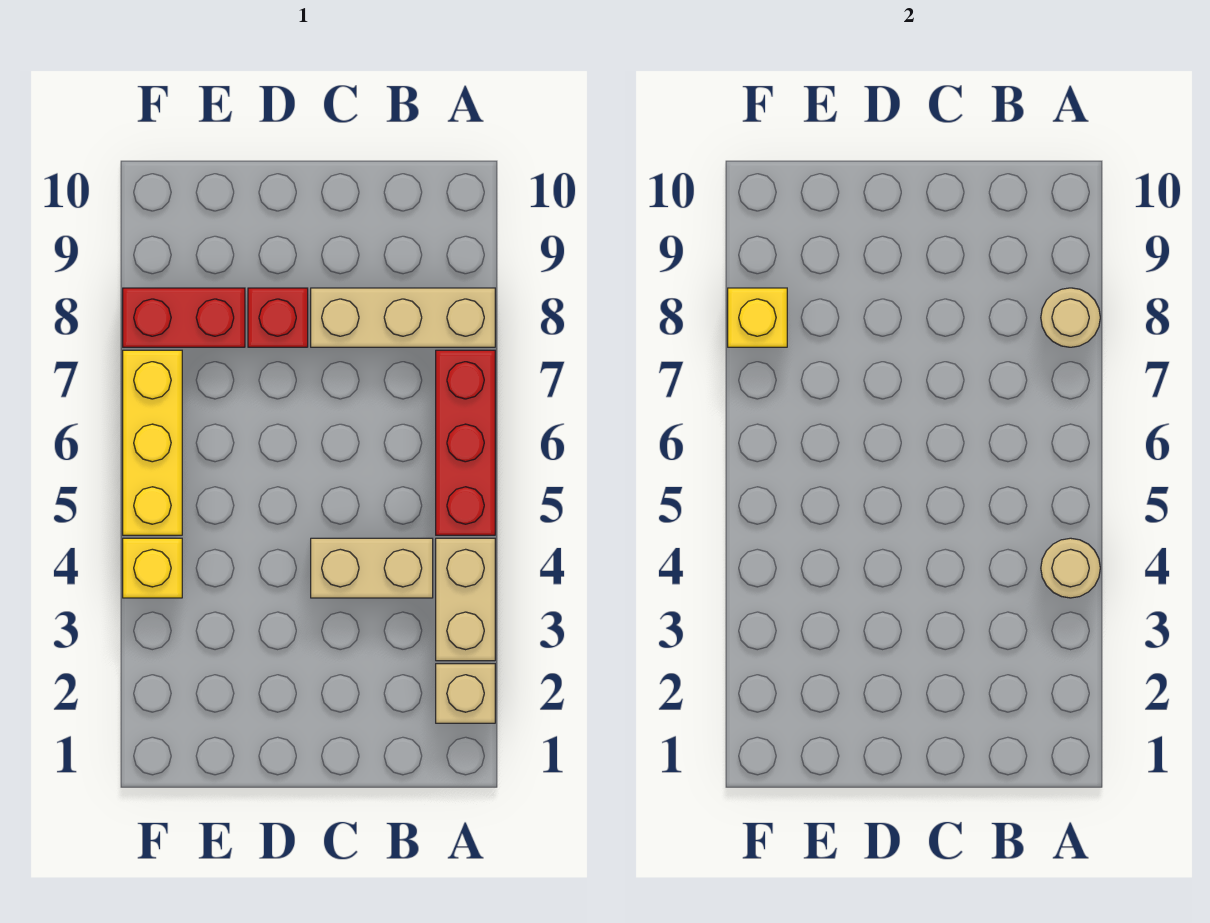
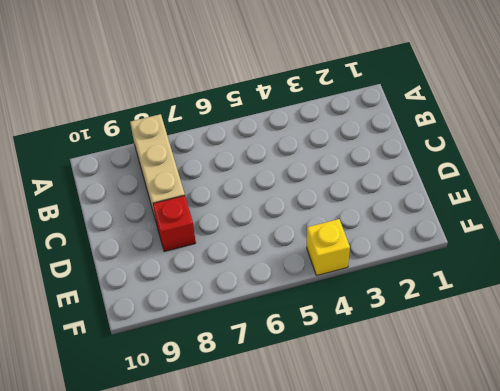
none -> tan 1x1 brick [436,664,495,723]
none -> tan 1x2 brick [436,538,495,661]
none -> red 1x3 brick [436,350,495,535]

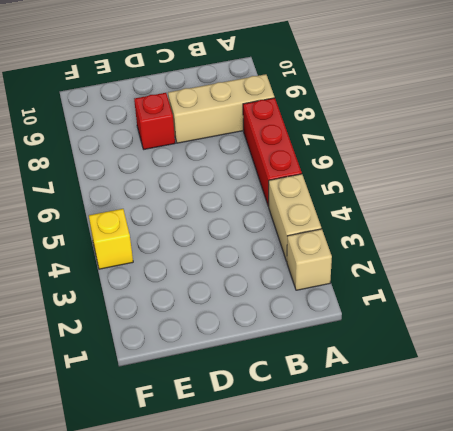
none -> tan 1x2 brick [311,538,433,598]
none -> red 1x2 brick [123,288,245,347]
none -> yellow 1x3 brick [123,350,182,535]

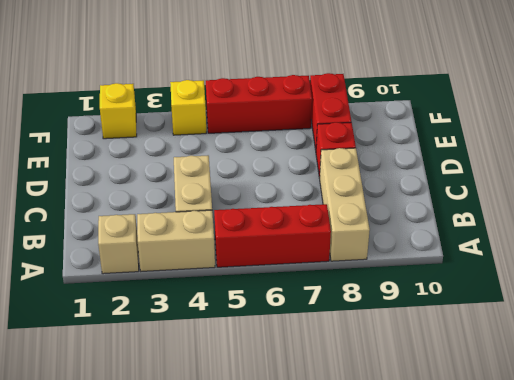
yellow 1x1 brick [100,83,137,139] -> yellow 1x1 brick moved to [728,288,787,347]
red 1x3 brick [206,75,312,133] -> yellow 1x3 brick [123,350,182,535]
none -> tan 1x1 round brick [1041,538,1100,598]
none -> tan 1x1 round brick [1041,288,1100,347]

